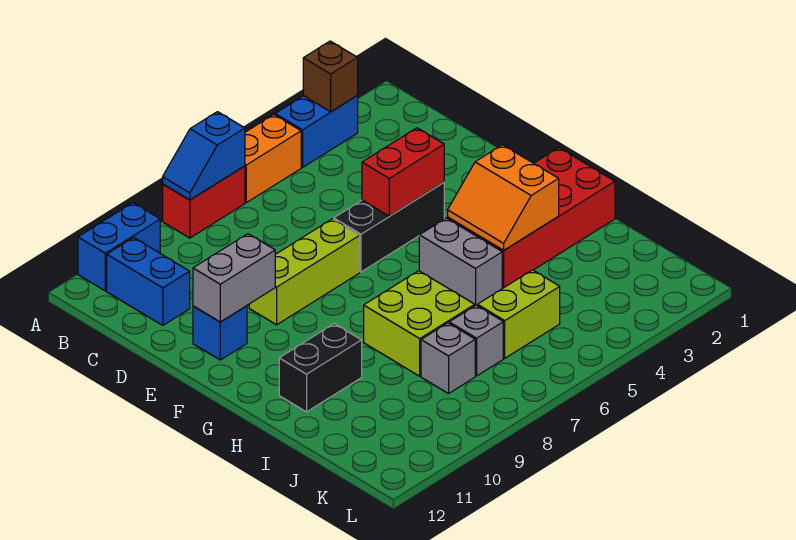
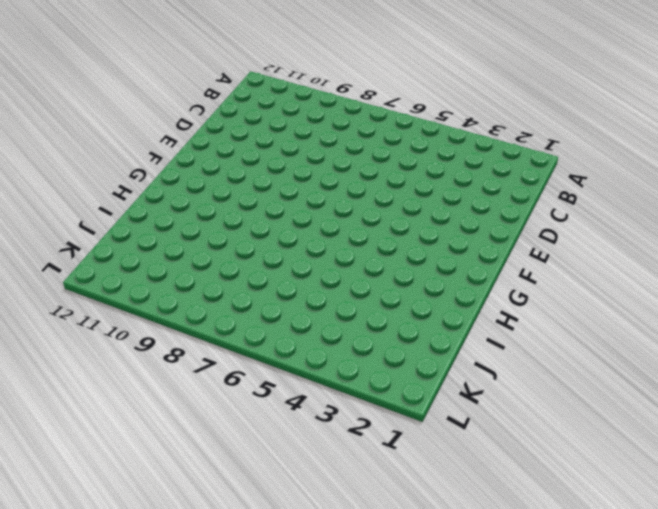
none -> blue 1x2 brick [275,96,358,167]
none -> orange 1x2 brick [245,115,301,203]
none -> red 1x2 brick [163,166,245,238]

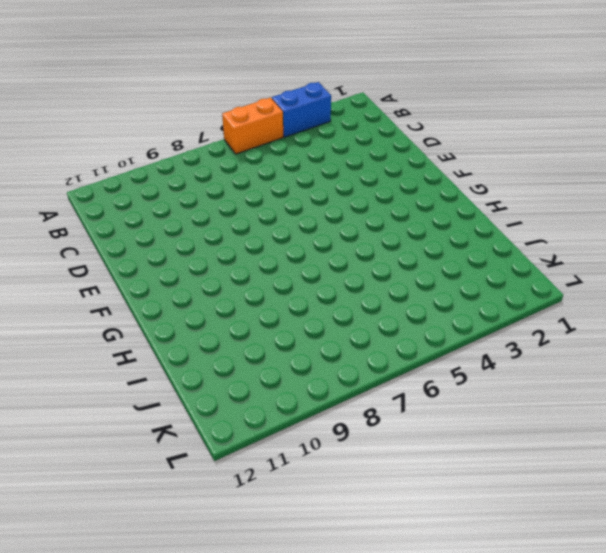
none -> red 1x2 brick [163,166,245,238]
none -> blue 1x2 brick [78,203,160,291]
none -> blue 1x2 brick [107,238,190,325]

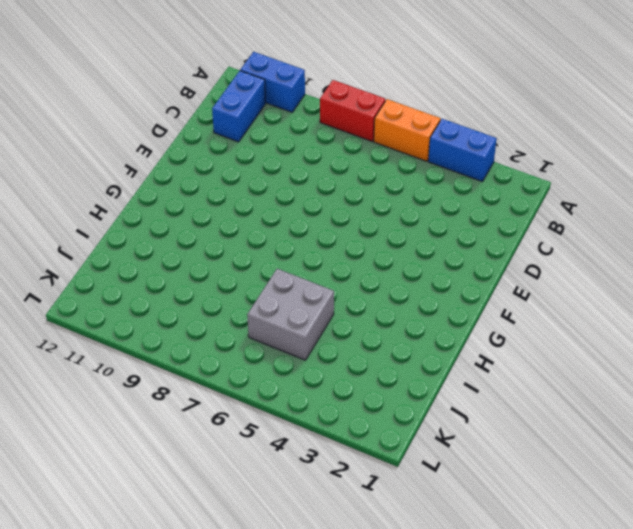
grey 2x2 brick [247,269,334,360] -> lime 1x2 brick [477,270,560,358]
none -> black 1x3 brick [334,183,444,272]
none -> lime 1x3 brick [249,219,360,325]
none -> blue 1x1 brick [193,306,247,360]

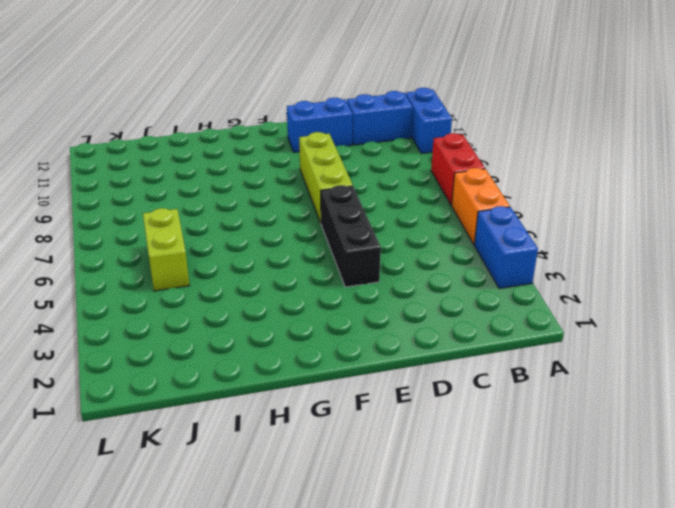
blue 1x2 brick [287,98,353,152] -> blue 1x1 brick [193,306,247,360]
none -> red 2x4 brick [448,148,615,288]
none -> grey 1x2 brick [419,218,502,306]
none -> lime 2x2 brick [364,271,475,376]

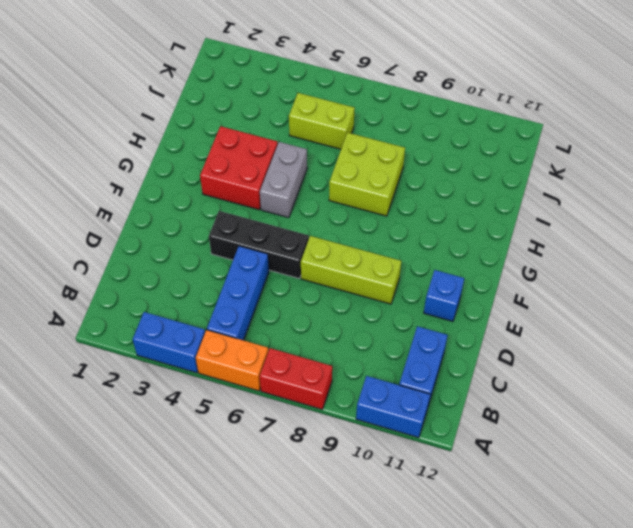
blue 1x3 brick [207,246,269,340] -> none
red 2x2 brick [200,126,278,210] -> red 2x4 brick [448,148,615,288]
none -> black 1x2 brick [279,324,362,412]
none -> grey 1x1 brick [449,305,503,376]
none -> grey 1x1 brick [421,323,475,394]

